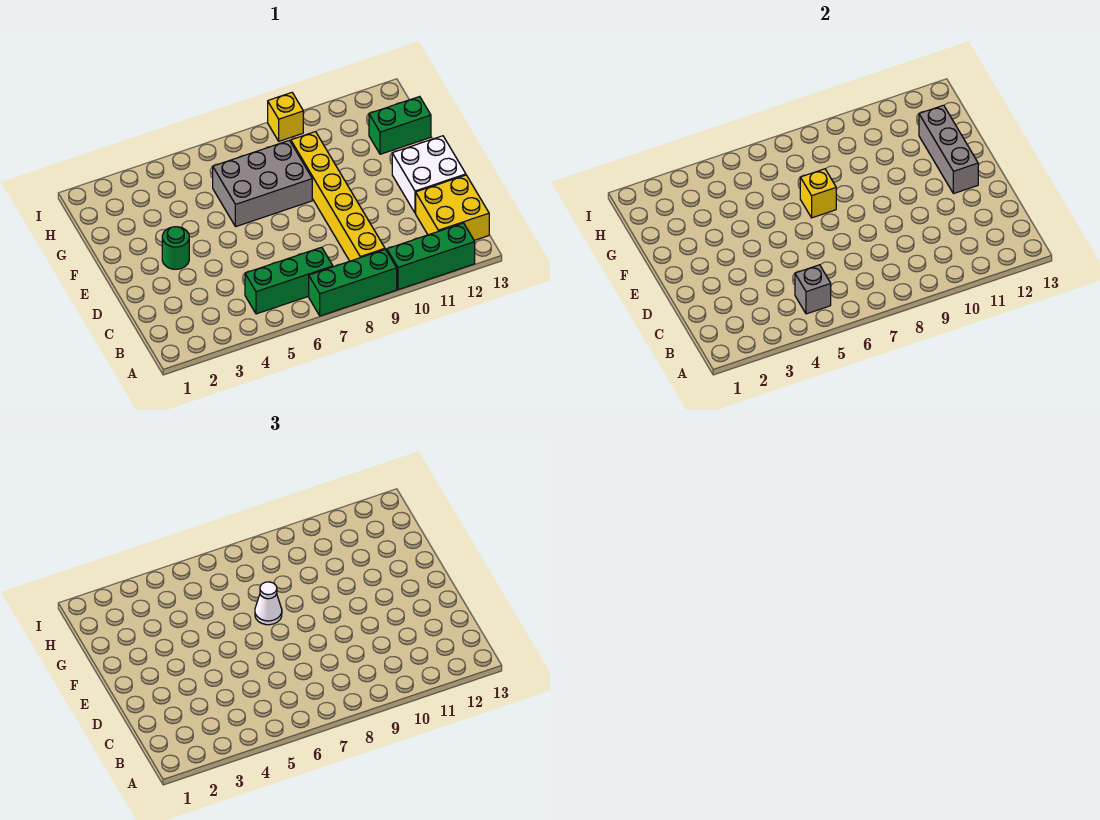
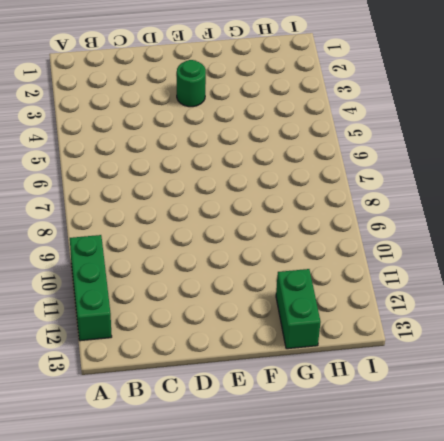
none -> green 1x3 brick [309,249,397,316]
none -> green 1x3 brick [245,247,333,314]
none -> yellow 1x6 brick [291,132,385,261]

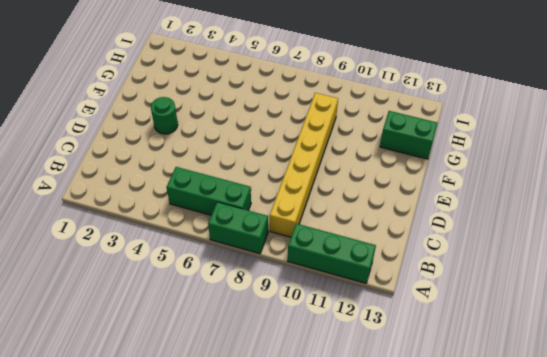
green 1x2 brick [208,202,268,254] -> green 1x3 brick [309,249,397,316]
none -> yellow 2x2 brick [416,175,489,240]
none -> white 2x2 brick [392,136,466,213]
none -> grey 2x3 brick [213,140,312,227]

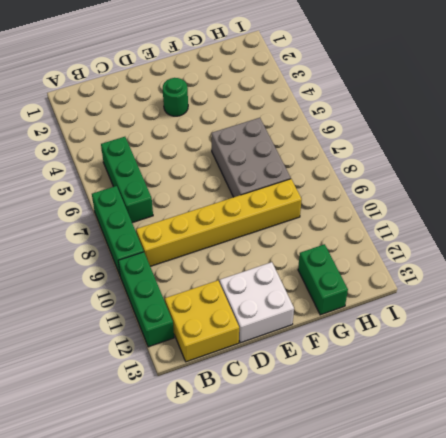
none -> yellow 1x1 brick [268,93,303,141]
none -> grey 1x1 brick [795,265,831,314]
none -> grey 1x3 brick [919,105,978,194]

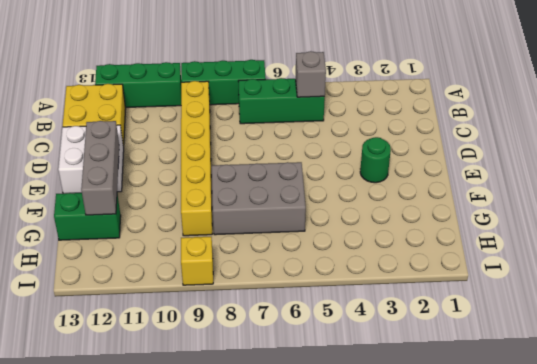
none -> yellow 1x1 brick [800,169,836,218]
none -> white 1x1 cone [255,582,282,625]

